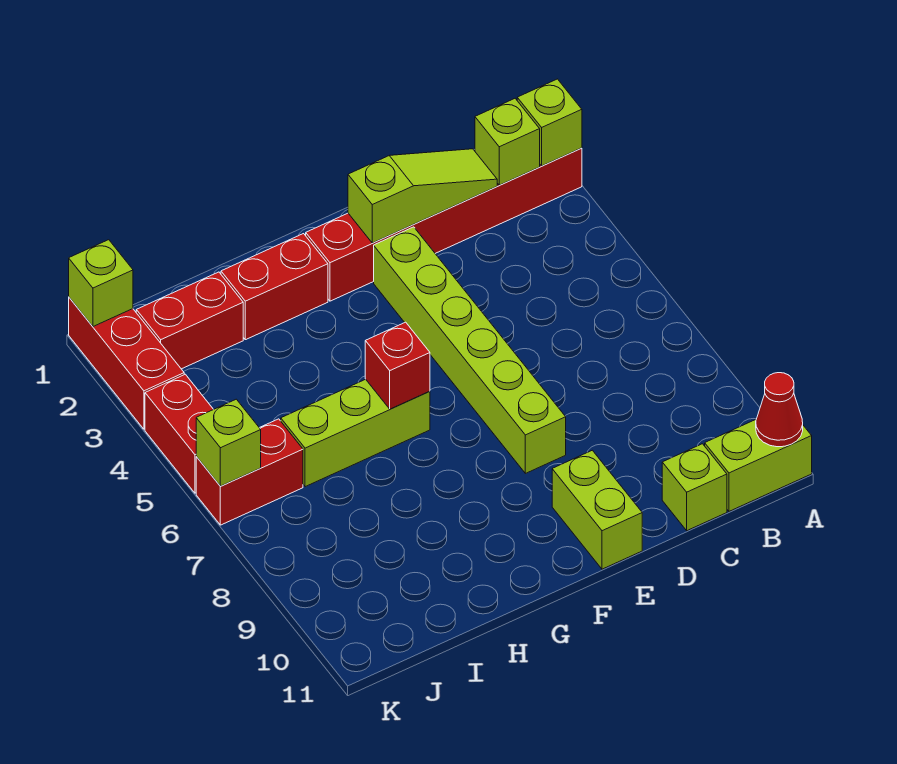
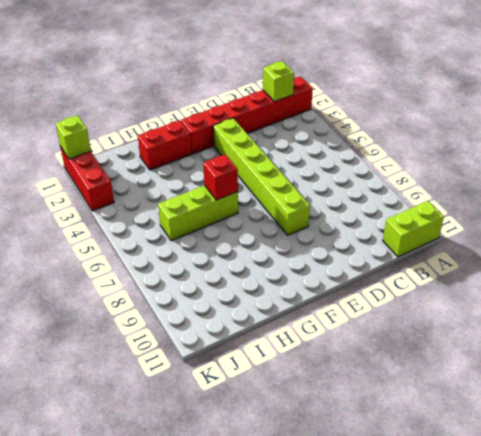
none -> lime 1x1 brick [662,444,727,531]
none -> lime 1x2 brick [552,450,642,569]
none -> red 1x2 brick [136,272,243,369]

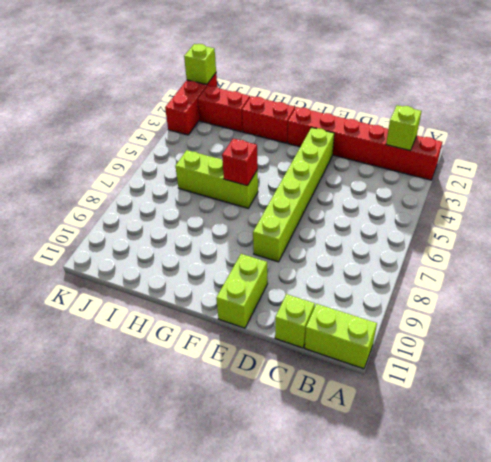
none -> red 1x2 brick [196,419,303,525]
none -> red 1x2 brick [145,374,213,493]
none -> lime 1x1 brick [517,79,582,166]

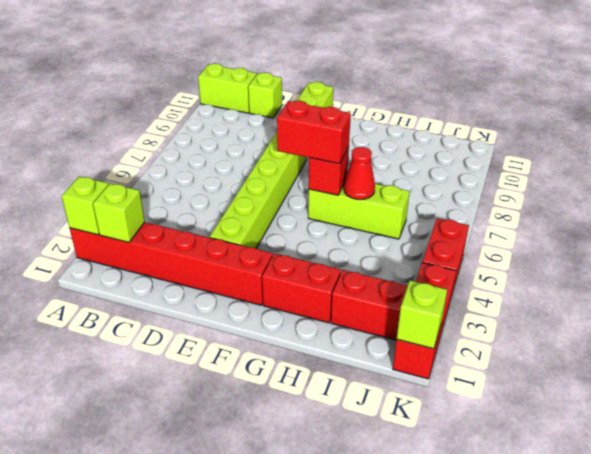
red 1x2 brick [277,101,351,164] -> red 1x2 brick moved to [196,419,303,525]
red 1x1 cone [344,147,375,200] -> red 1x1 cone moved to [756,373,803,447]
none -> lime 1x3 slope [348,149,497,243]
none -> lime 1x1 brick [196,399,261,486]

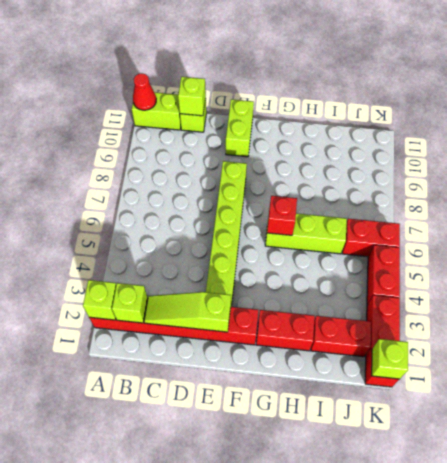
lime 1x1 brick [178,77,206,116] -> lime 1x1 brick moved to [196,399,261,486]

